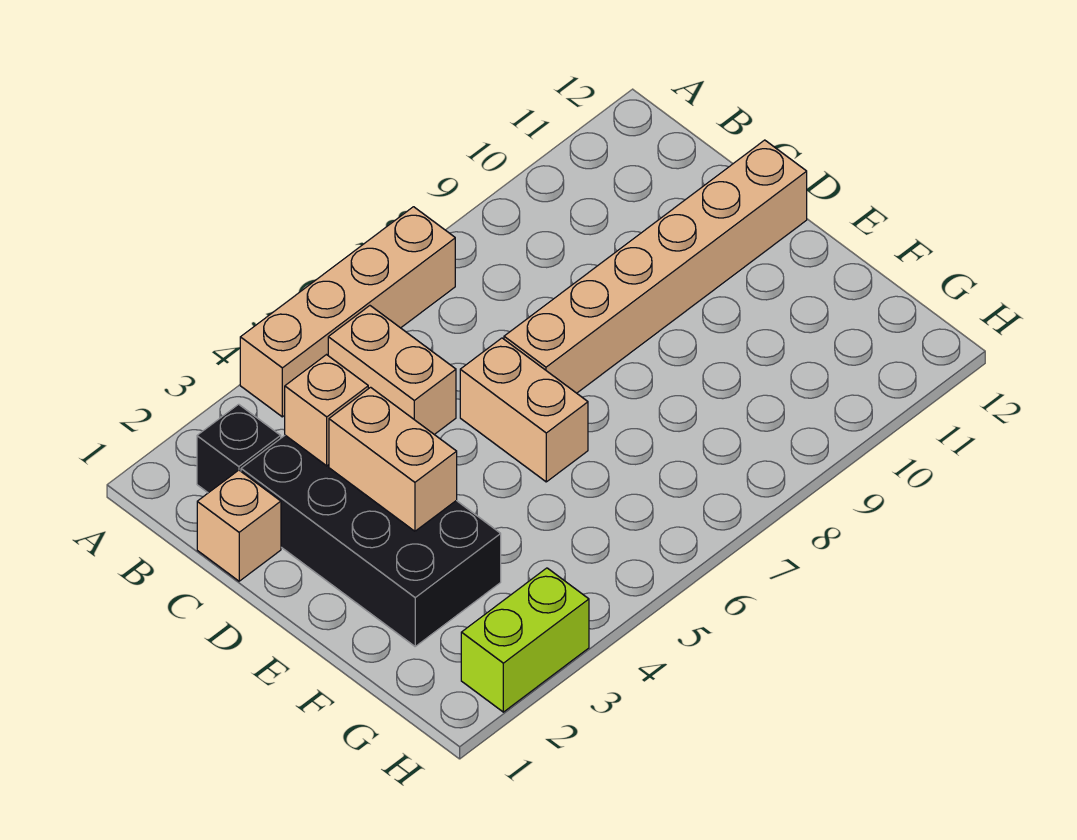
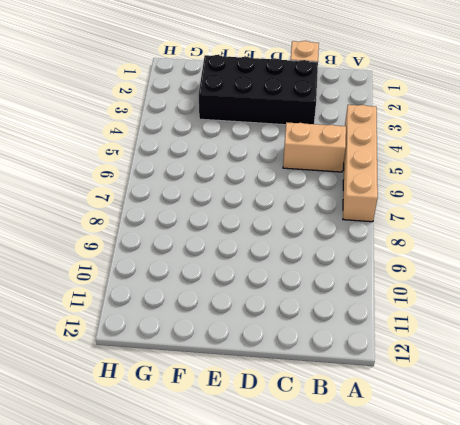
none -> black 1x1 brick [197,404,281,493]
none -> tan 1x2 brick [460,338,588,482]

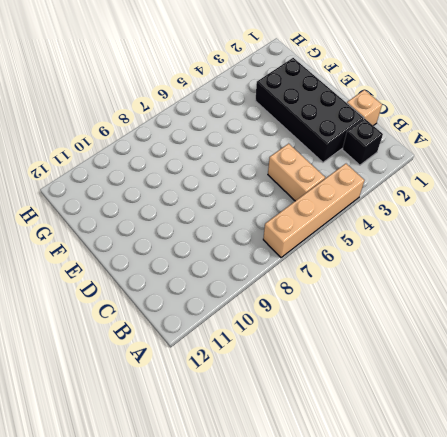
none -> tan 1x2 brick [460,338,588,482]
none -> tan 1x6 brick [504,140,807,393]

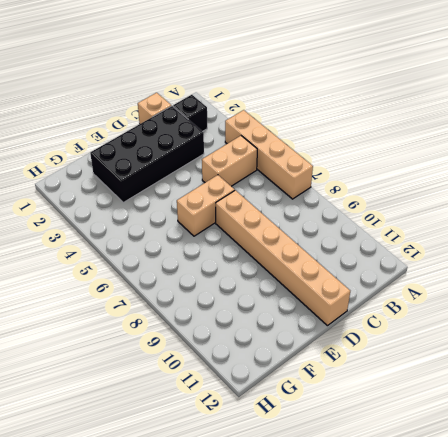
none -> lime 1x2 brick [461,568,589,712]
none -> tan 1x1 brick [285,355,368,466]

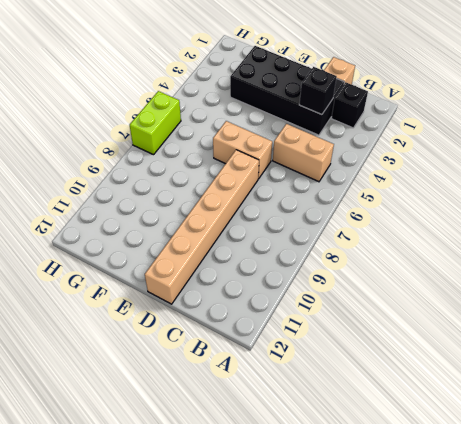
black 1x1 brick [299,67,337,115] -> tan 1x1 brick [285,355,368,466]
lime 1x2 brick [130,91,181,155] -> lime 1x2 brick moved to [461,568,589,712]
none -> tan 1x4 brick [240,207,455,417]
none -> tan 1x2 brick [329,387,457,531]

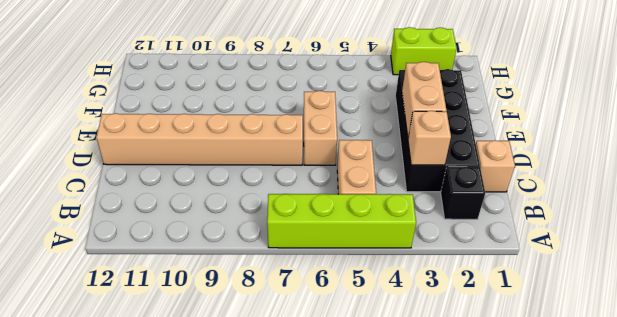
lime 1x4 brick [267,194,416,248] -> tan 1x4 brick [240,207,455,417]

